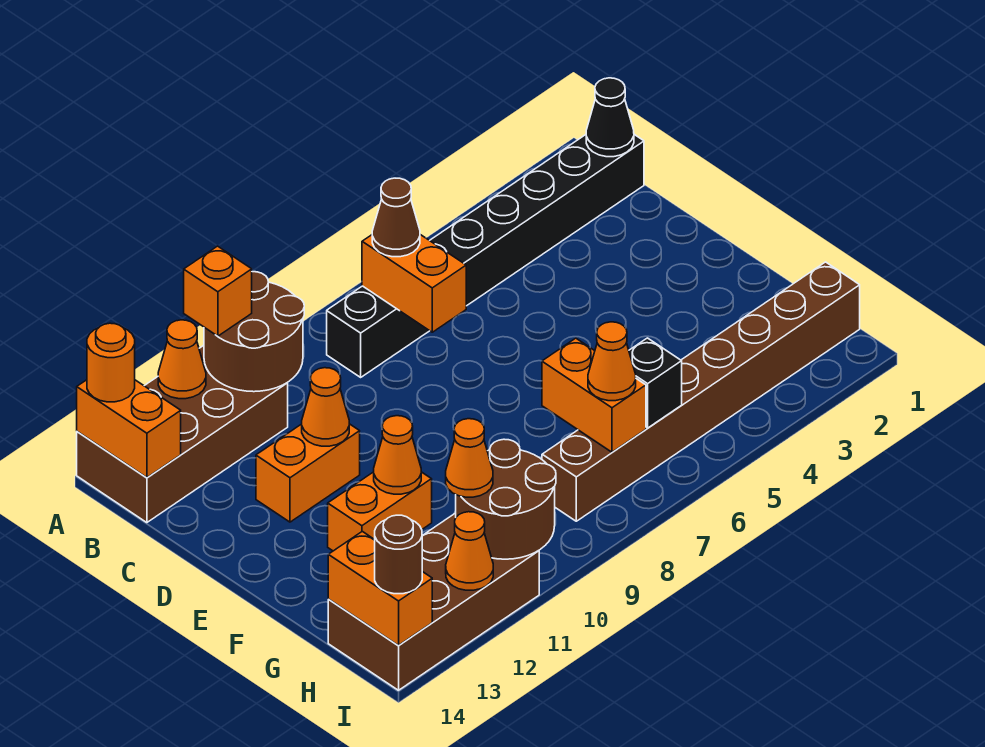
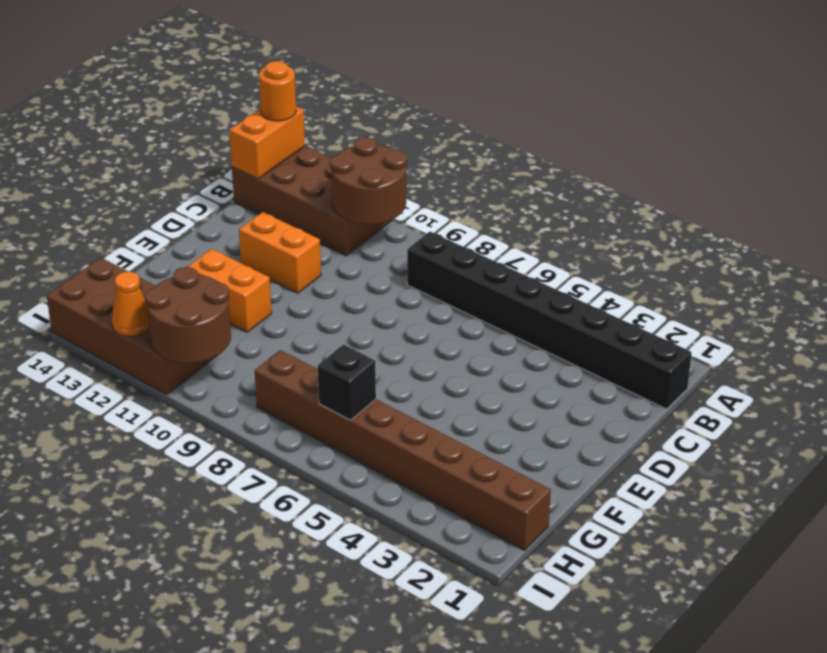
none -> orange 1x1 cone [158,320,206,399]
none -> black 1x1 cone [586,78,634,157]
none -> orange 1x2 brick [362,235,466,332]

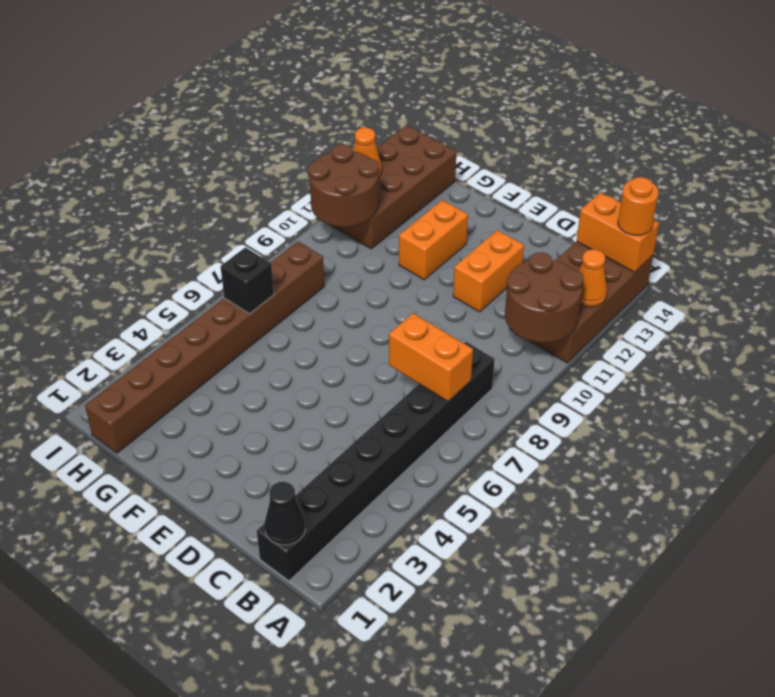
none -> orange 1x1 cone [302,368,349,446]
none -> orange 1x1 cone [374,416,421,494]
none -> orange 1x2 brick [542,338,646,452]

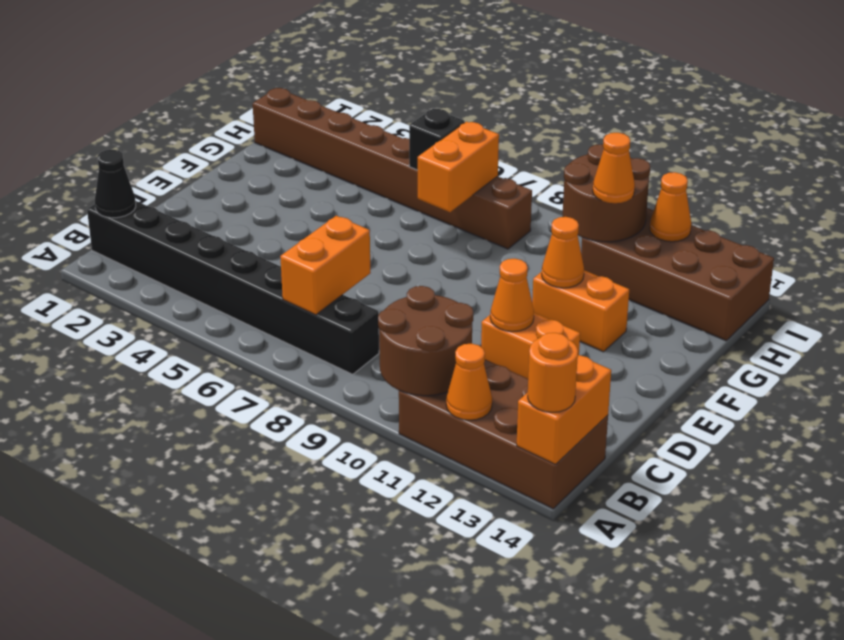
none -> orange 1x2 brick [328,531,432,645]
none -> orange 1x1 brick [184,246,252,336]
none -> brown 1x1 cone [372,178,420,257]

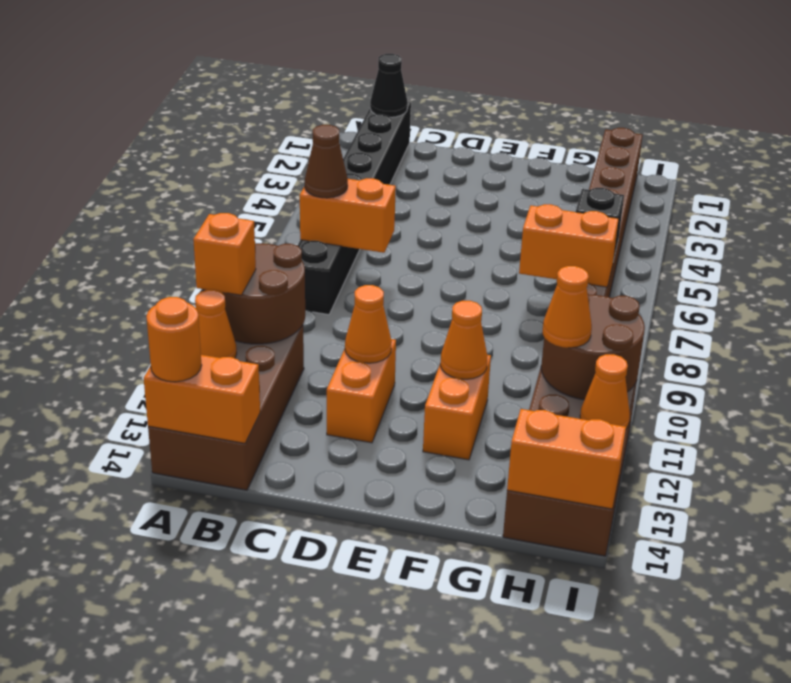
none -> orange 1x1 cone [588,322,636,401]
none -> brown 1x1 round brick [375,515,422,594]

